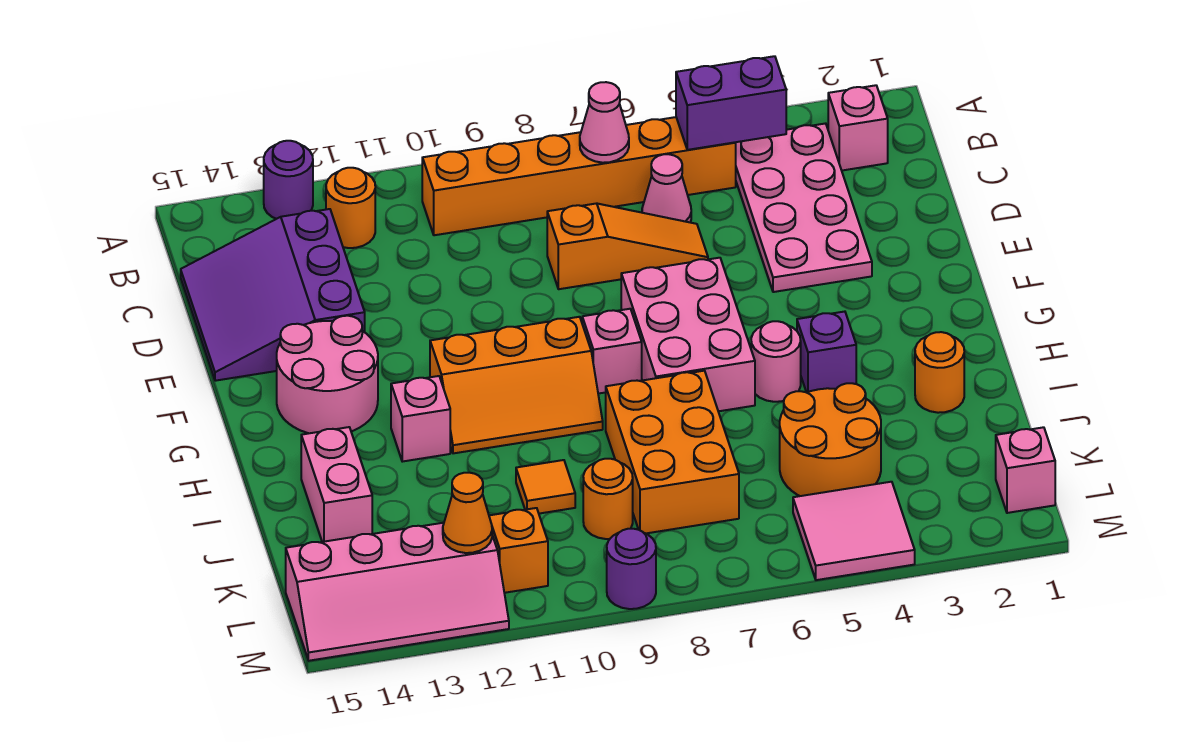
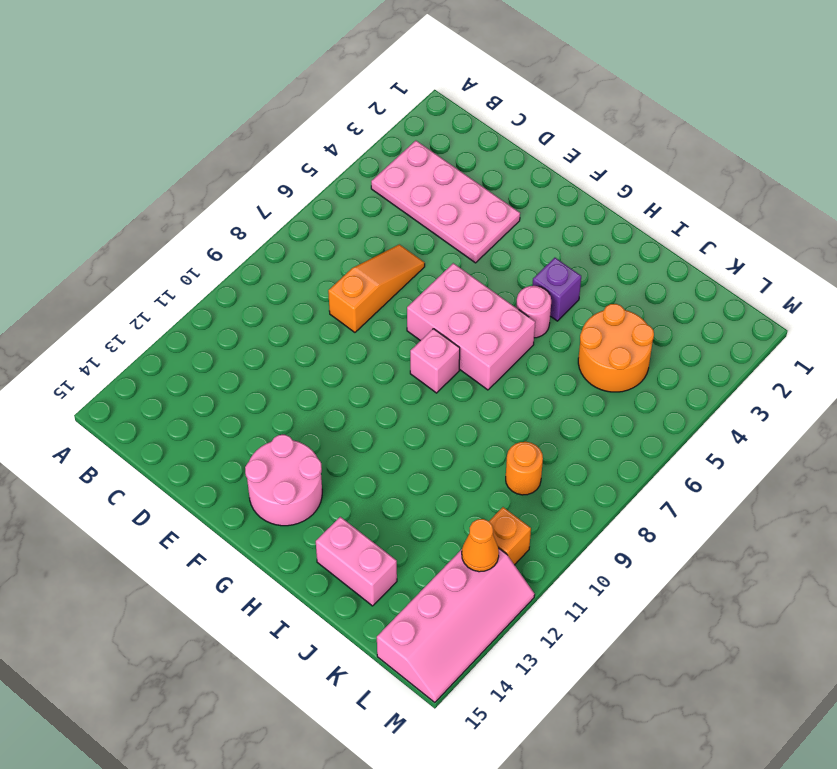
none -> purple 1x1 round brick [264,141,313,219]
none -> pink 1x1 brick [828,85,888,170]
none -> orange 1x6 brick [422,117,736,235]

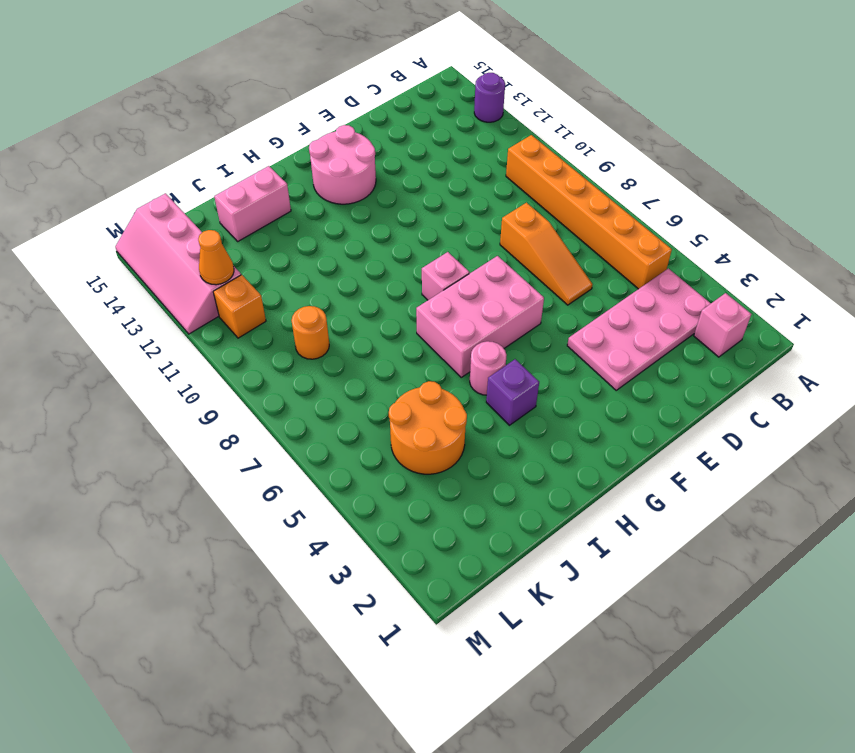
none -> orange 1x1 round brick [326,168,375,248]
none -> pink 1x1 cone [642,154,691,222]
none -> purple 3x3 slope [181,209,365,381]

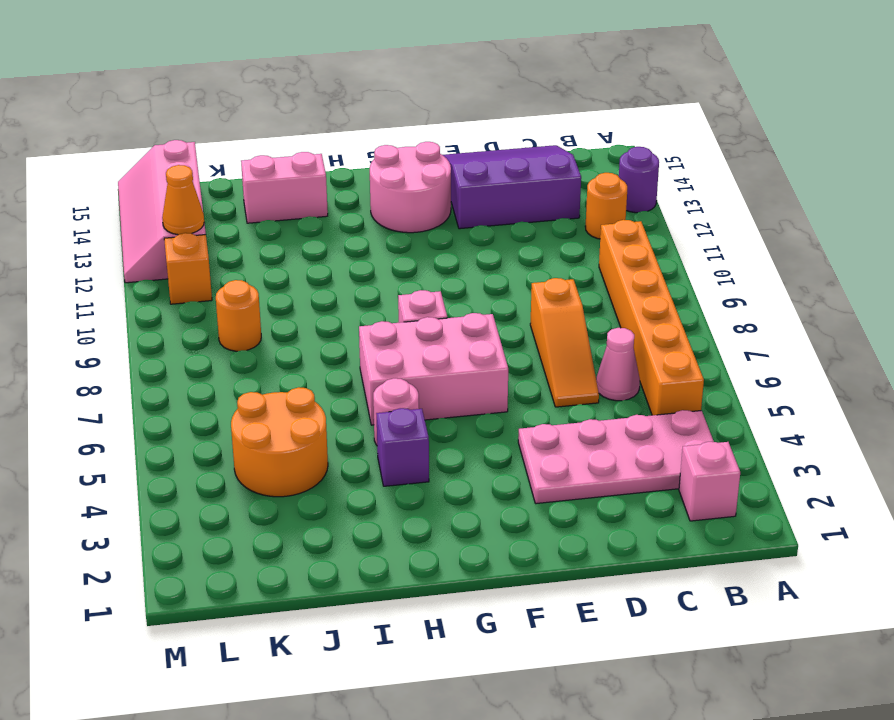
none -> orange 2x3 slope [430,317,603,453]
none -> pink 1x1 brick [391,376,450,462]
none -> orange 1x1 round brick [915,332,964,413]

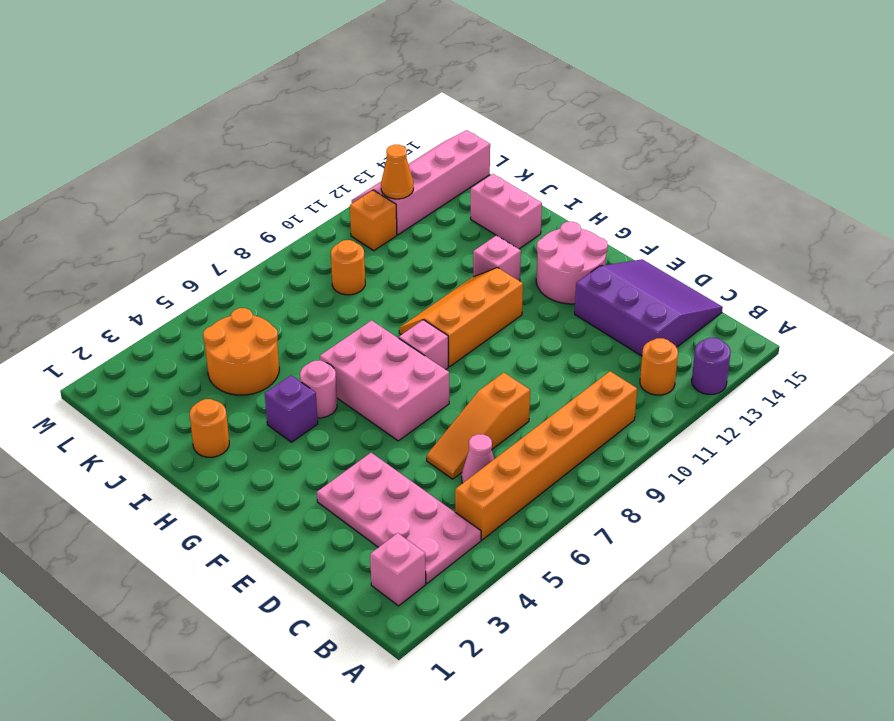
none -> orange 2x3 brick [606,371,739,533]
none -> orange 1x1 tile [516,460,575,514]
none -> pink 1x1 brick [996,427,1055,513]

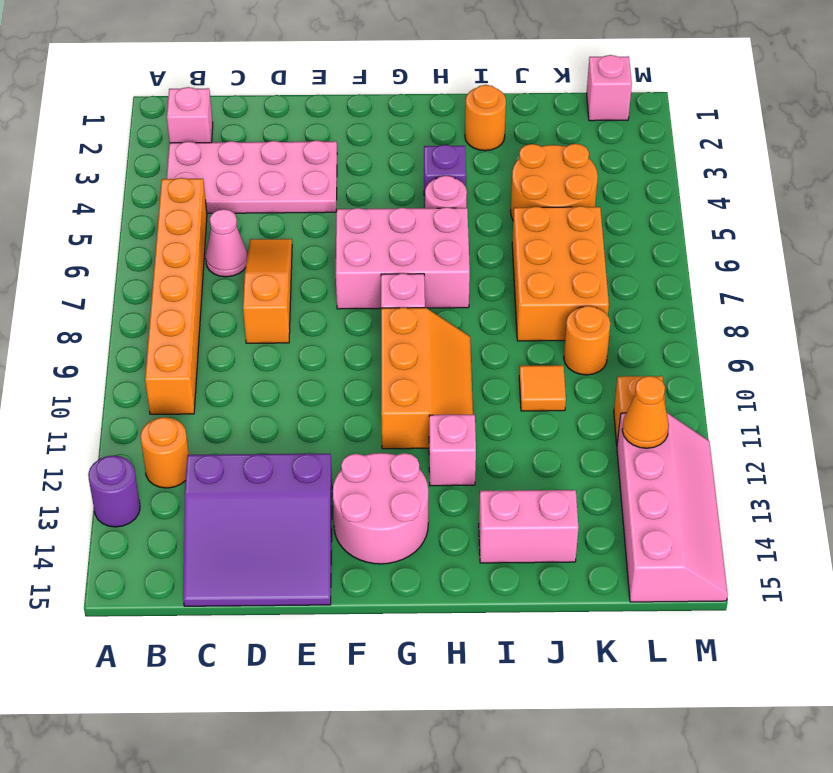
orange 2x3 brick [512,206,609,341] -> orange 2x3 brick turned to [606,371,739,533]
none -> pink 2x2 tile [793,482,915,580]
none -> purple 1x1 round brick [607,529,656,609]
none -> purple 1x2 brick [676,56,786,150]

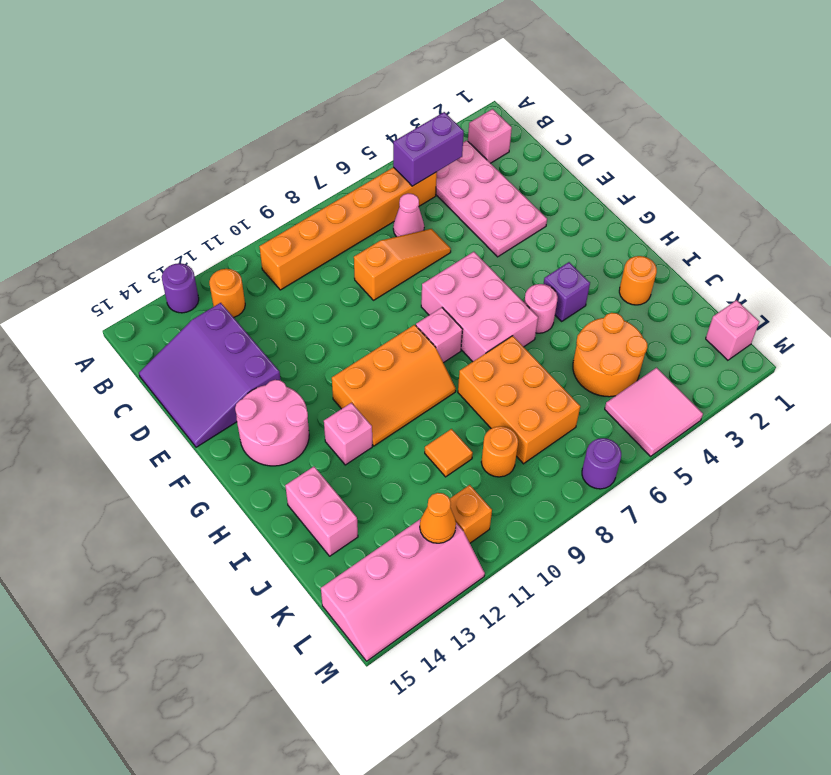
purple 1x1 round brick [582,438,621,489] -> purple 1x1 round brick moved to [607,529,656,609]
none -> pink 1x1 cone [580,82,629,163]

